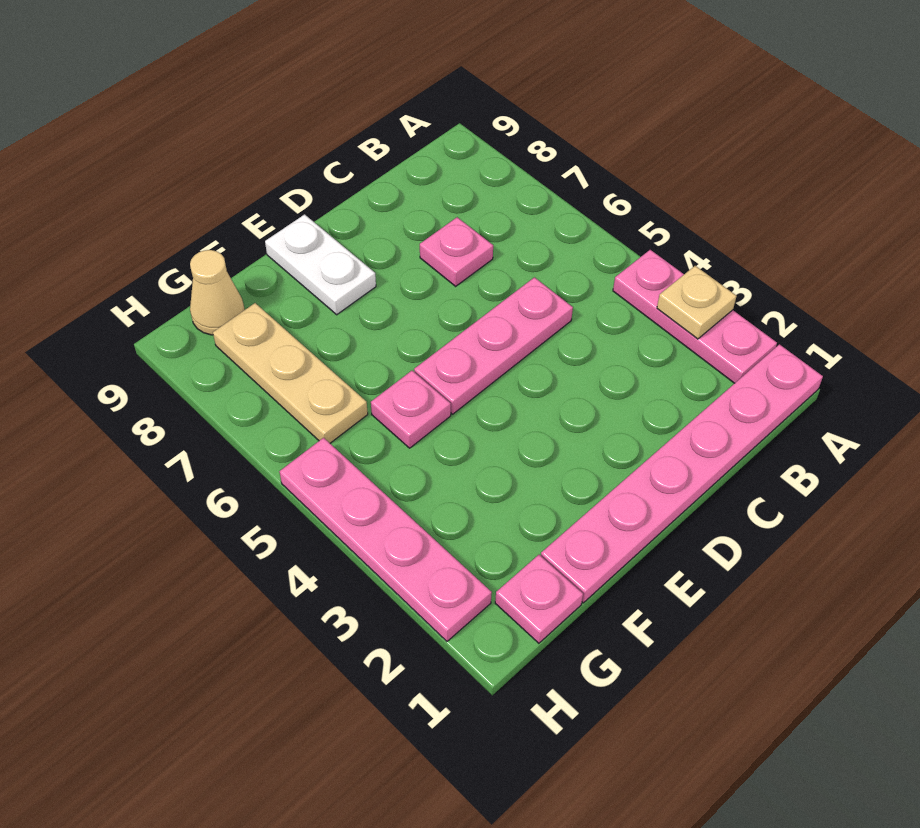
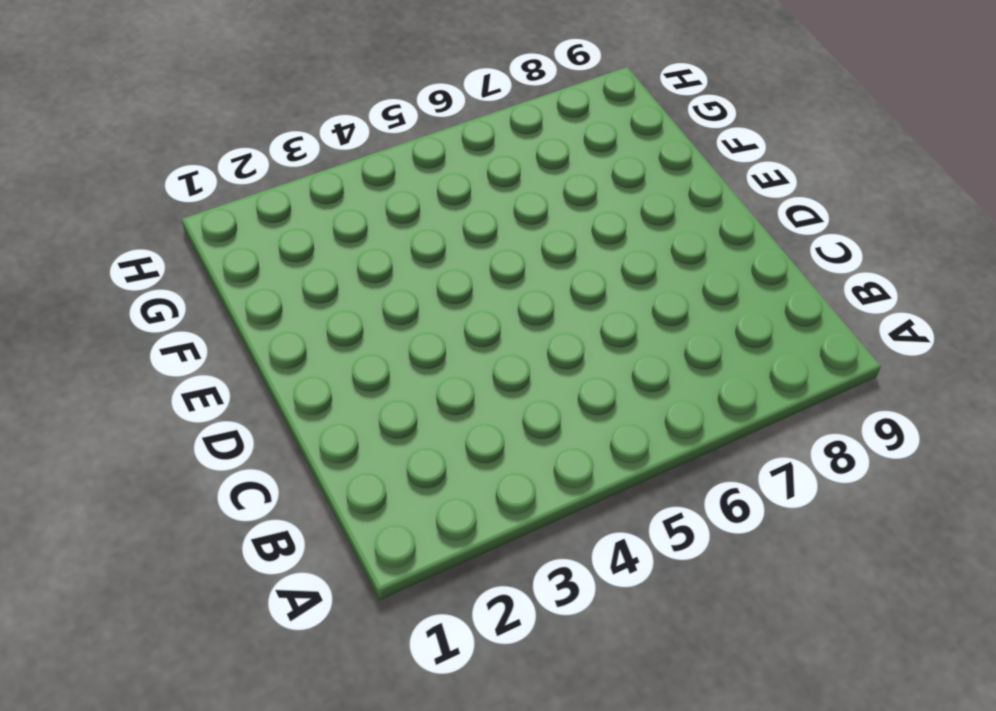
none -> pink 1x6 plate [541,344,823,603]
none -> pink 1x3 plate [613,250,777,383]

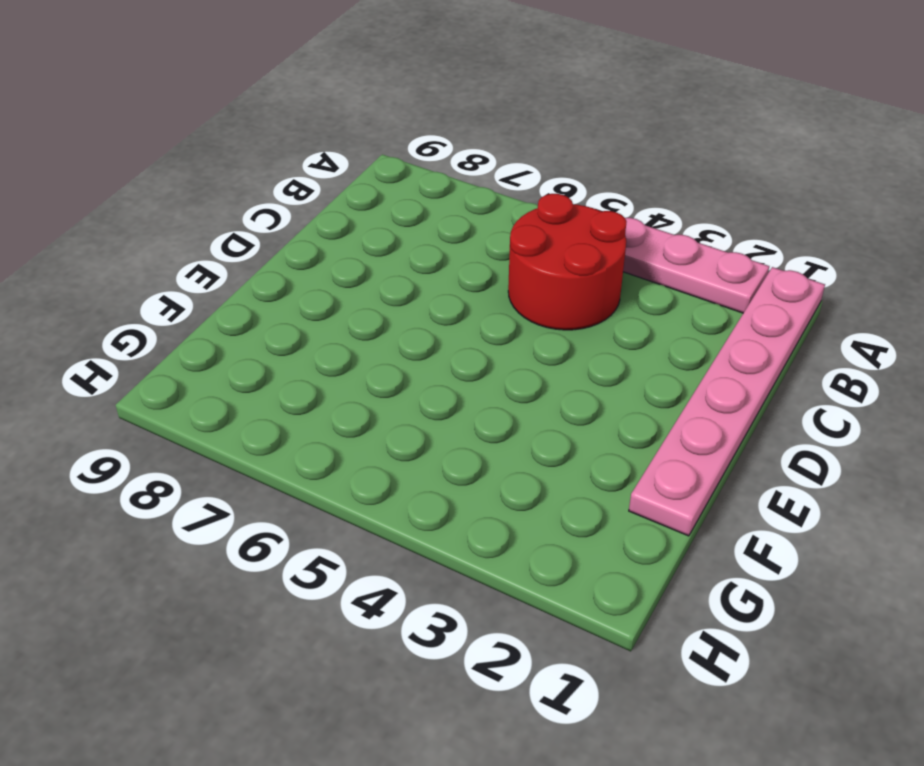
red 2x2 round brick [508,194,627,330] -> pink 1x3 plate [414,277,573,414]
none -> pink 1x1 plate [420,217,493,286]
none -> white 1x2 plate [265,214,376,315]

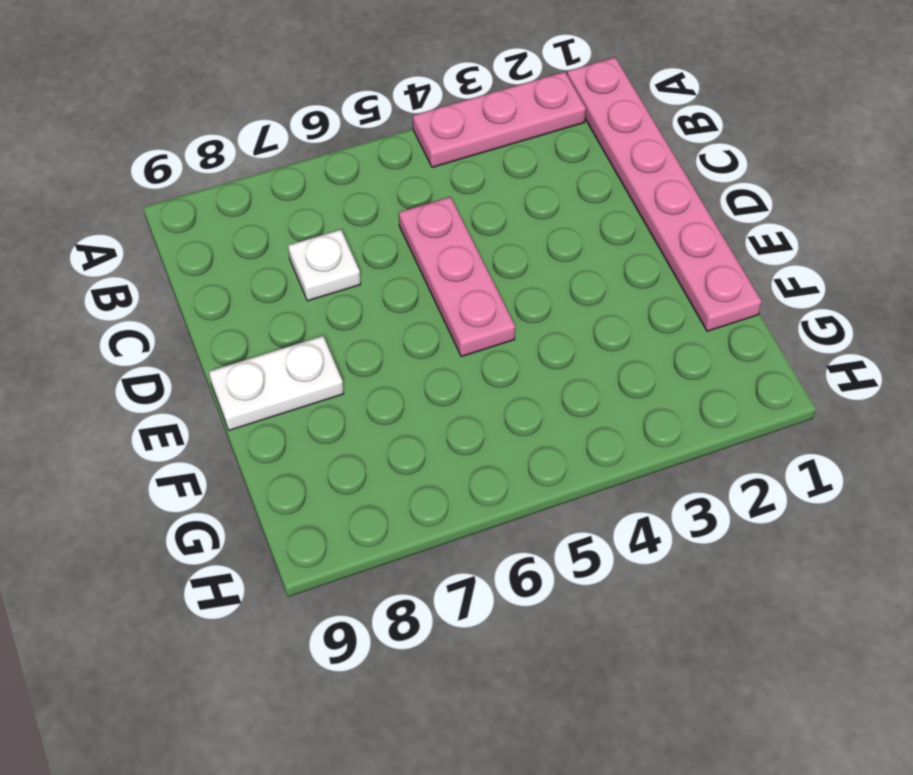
white 1x1 plate [288,230,361,301] -> pink 1x1 plate [420,217,493,286]
none -> pink 1x1 plate [371,371,451,448]
none -> pink 1x1 plate [495,555,583,643]

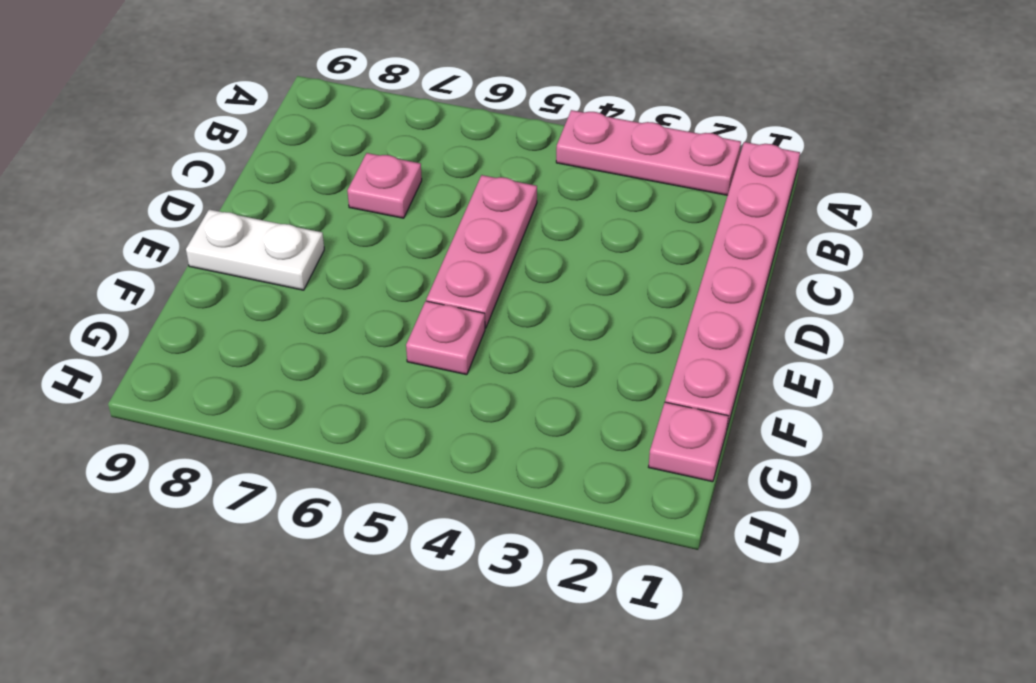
none -> tan 1x3 plate [213,303,368,443]
none -> tan 1x1 cone [190,250,245,335]

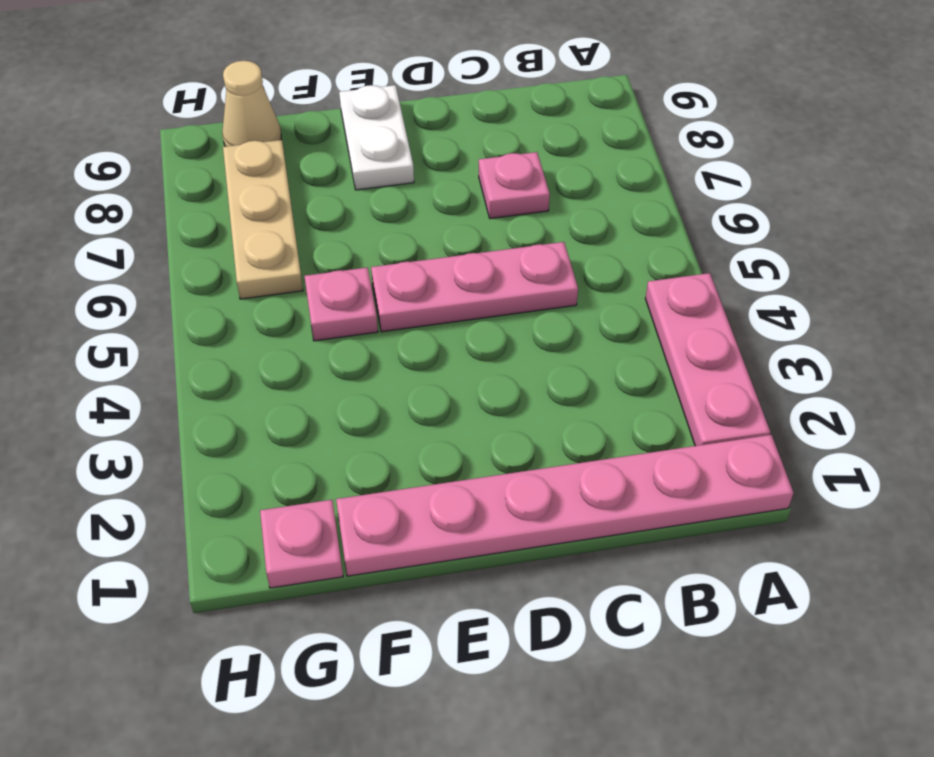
none -> pink 1x4 plate [279,438,492,641]
none -> tan 1x1 plate [657,266,737,339]

